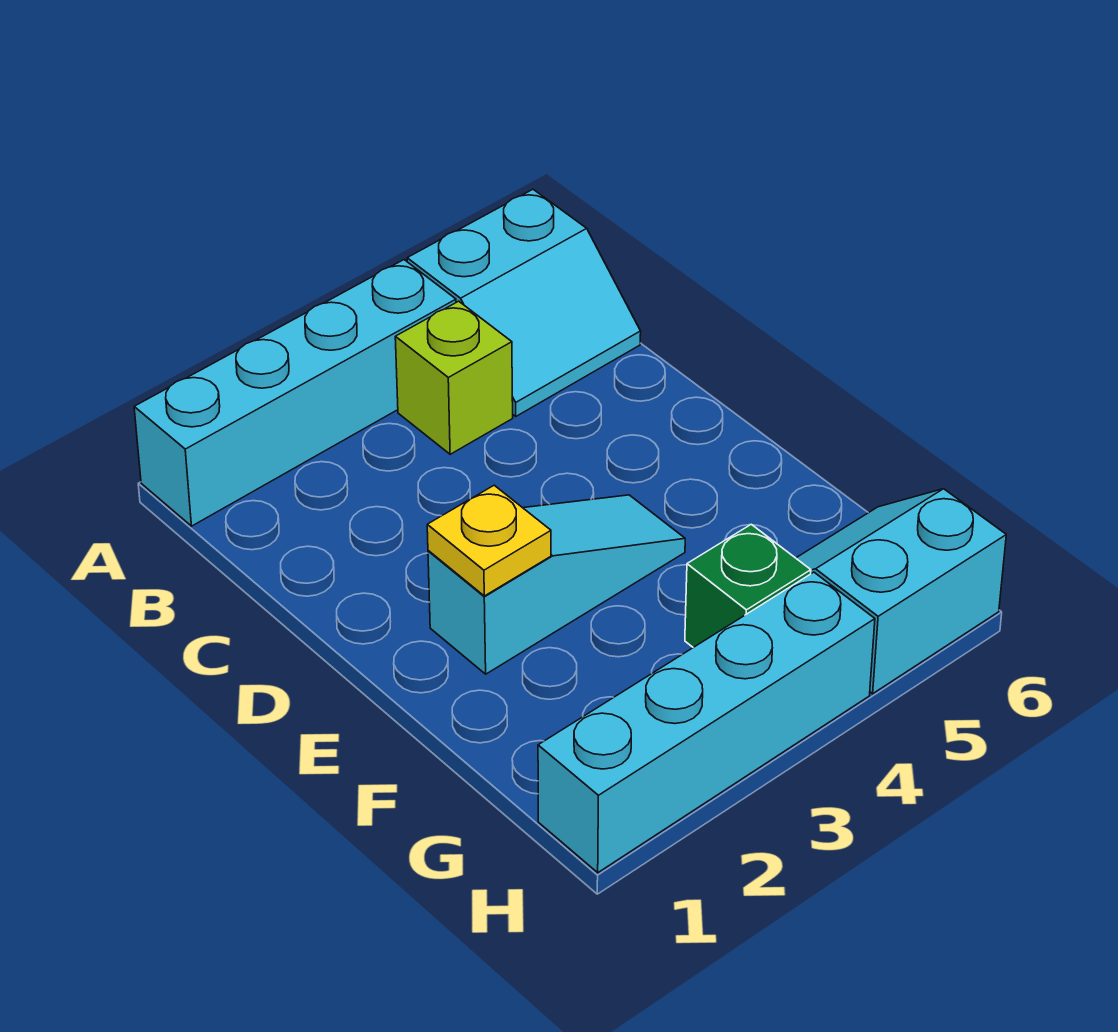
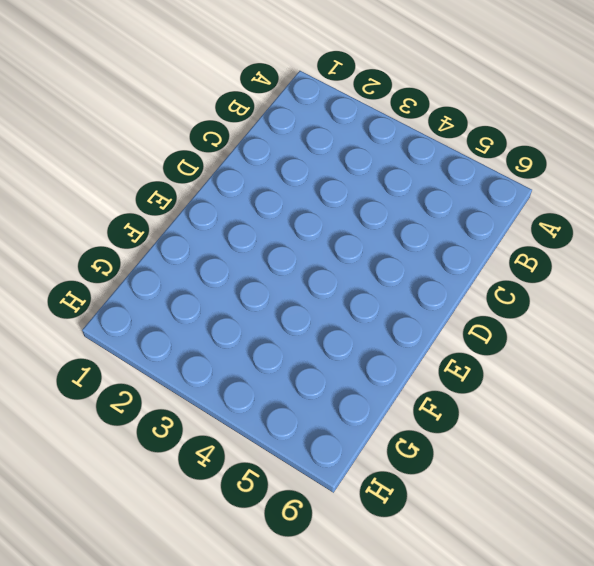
none -> cyan 1x4 brick [134,260,456,526]
none -> cyan 2x2 slope [407,190,641,416]

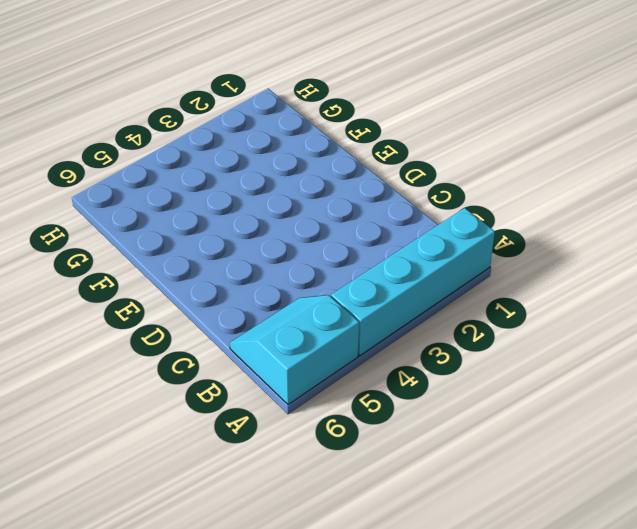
none -> lime 1x1 brick [395,301,513,454]
none -> cyan 1x3 slope [428,495,685,674]

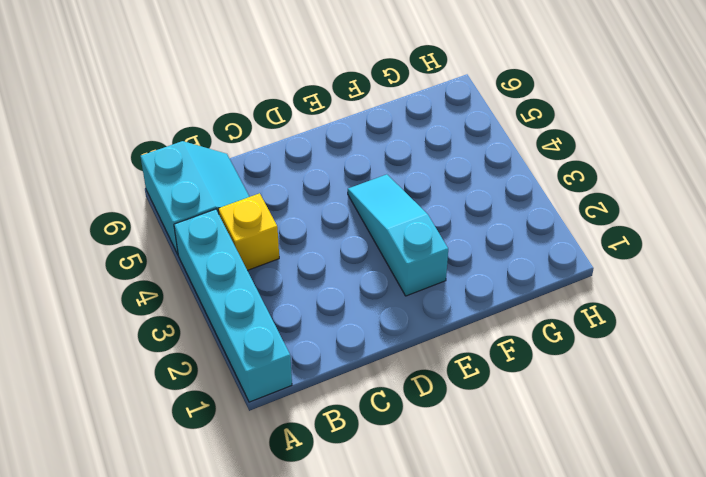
yellow 1x1 brick [218,193,279,270] -> lime 1x1 brick [395,301,513,454]
none -> green 1x1 brick [685,524,811,647]
none -> cyan 2x2 slope [796,489,1006,694]

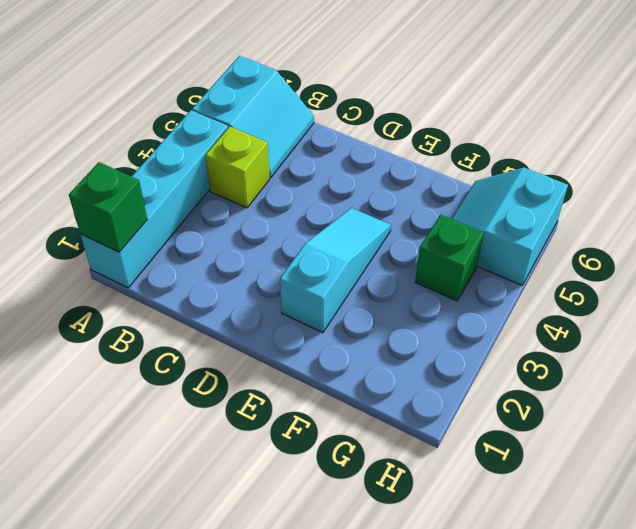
green 1x1 brick [69,162,147,252] -> none
none -> cyan 1x4 brick [538,572,875,873]
none -> yellow 1x1 plate [427,485,551,596]

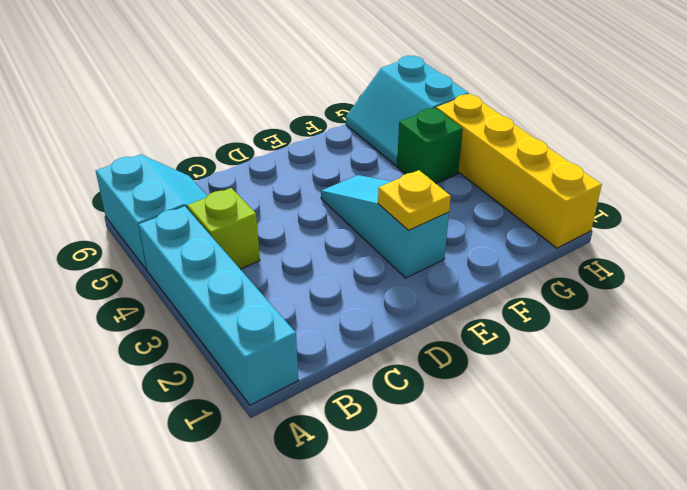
yellow 1x4 brick [436,94,602,248] -> cyan 1x4 brick [538,572,875,873]

